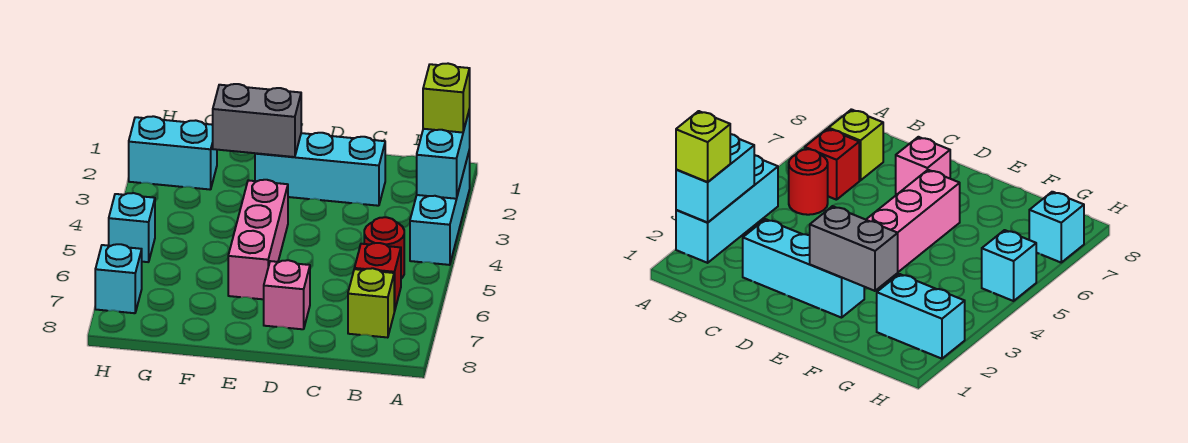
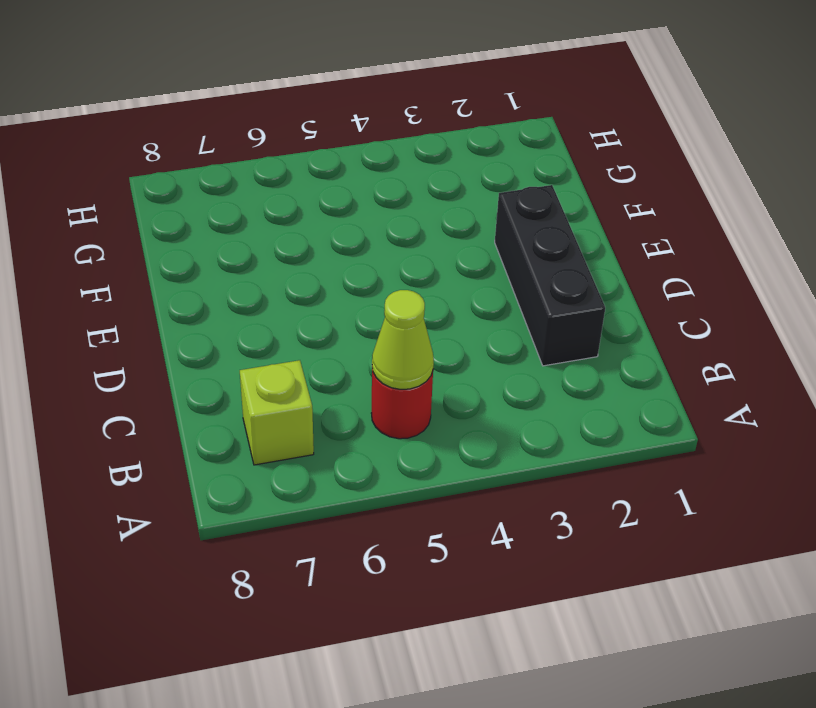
lime 1x1 cone [372,290,434,389] -> none
black 1x3 brick [495,185,605,366] -> cyan 1x3 brick [255,133,385,206]
none -> cyan 1x3 brick [410,150,470,265]
none -> red 1x1 brick [354,243,401,312]
none -> pink 1x1 brick [264,260,310,329]

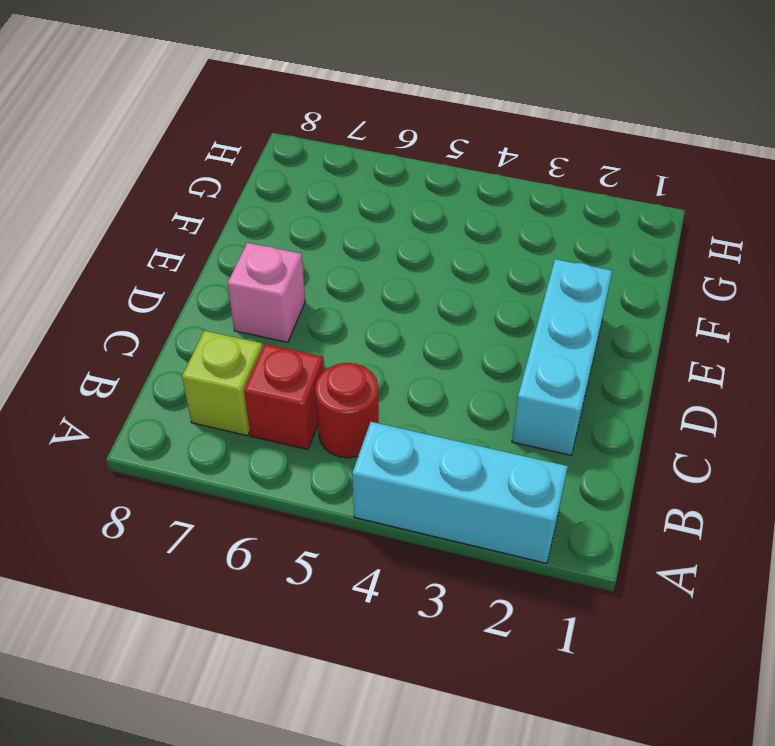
none -> pink 1x3 brick [228,180,288,299]
none -> cyan 1x2 brick [129,116,217,190]
none -> cyan 1x1 brick [109,193,155,262]

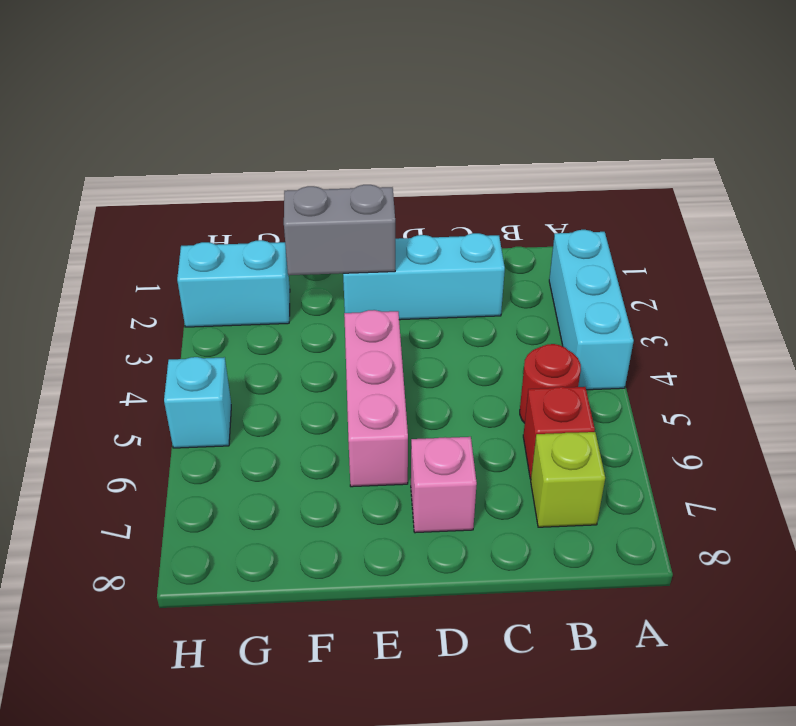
none -> cyan 1x1 brick [95,244,142,313]
none -> cyan 1x2 brick [417,109,470,199]
none -> lime 1x1 brick [423,64,470,133]

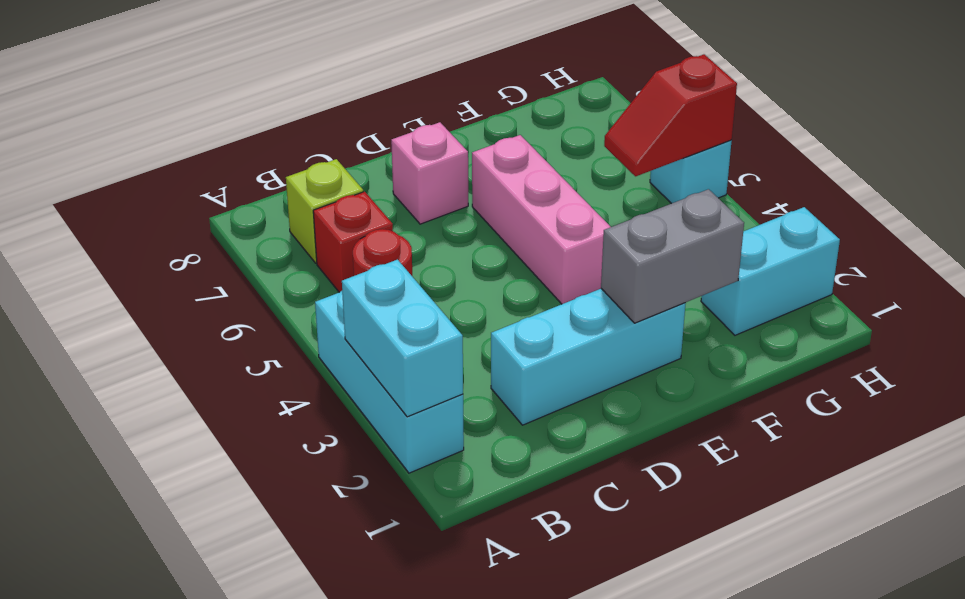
red 1x2 slope [604,54,737,176] -> none
none -> cyan 1x1 brick [95,244,142,313]
none -> lime 1x1 brick [423,64,470,133]

